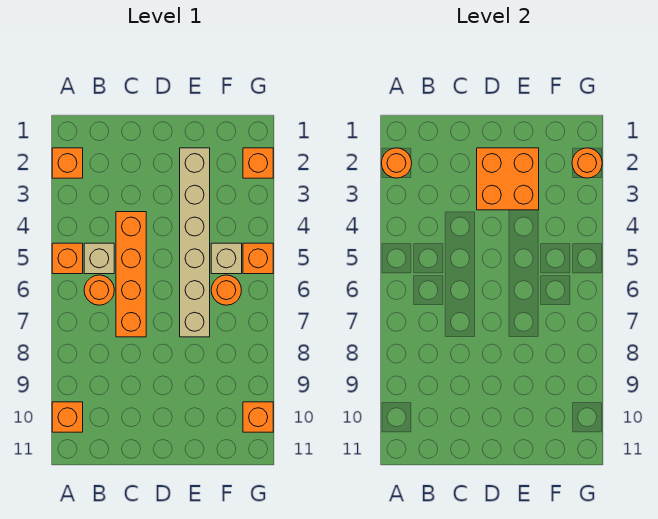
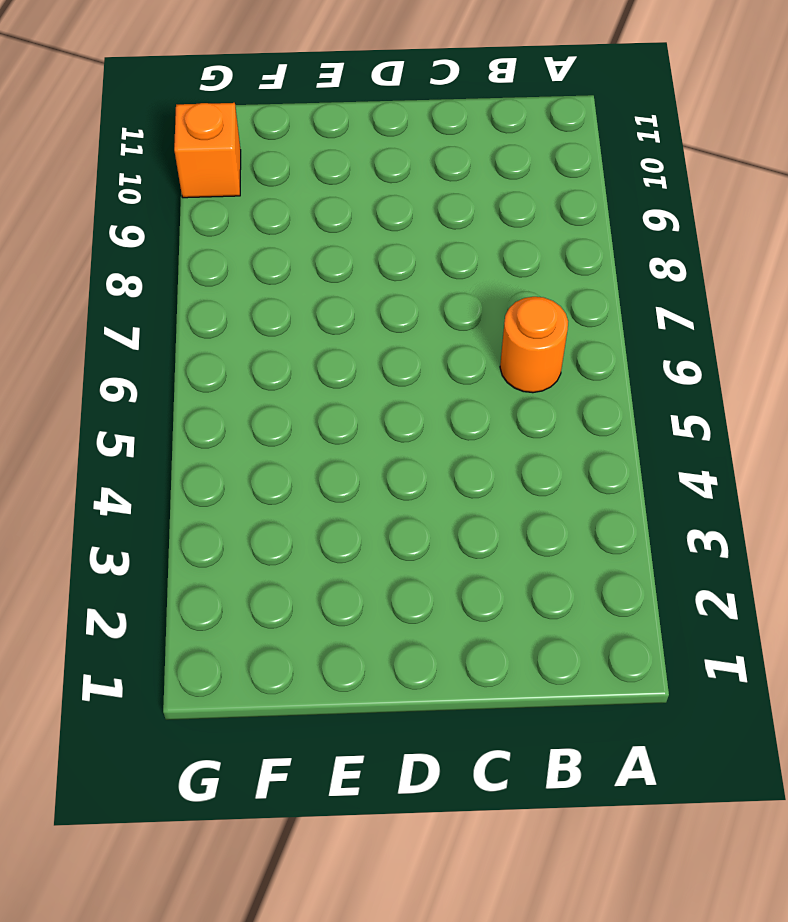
none -> orange 1x1 brick [52,148,83,178]
none -> orange 1x1 brick [52,243,83,274]
none -> orange 1x1 brick [52,402,83,432]

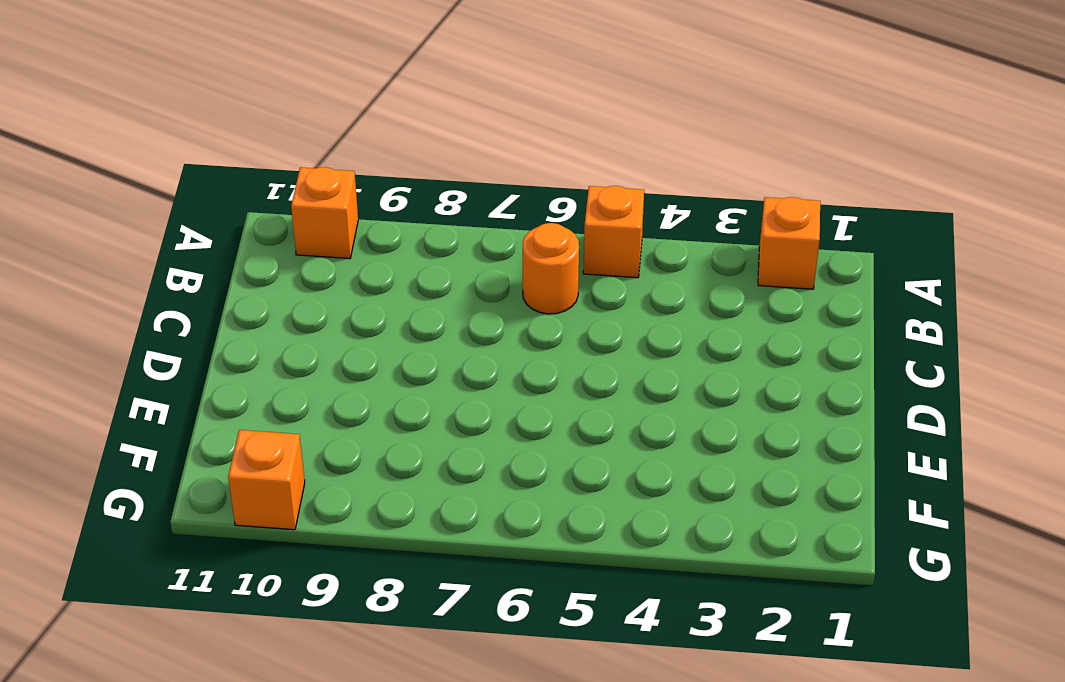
none -> tan 1x1 brick [84,243,114,274]
none -> orange 1x4 brick [116,212,146,337]
none -> tan 1x6 brick [180,148,210,337]

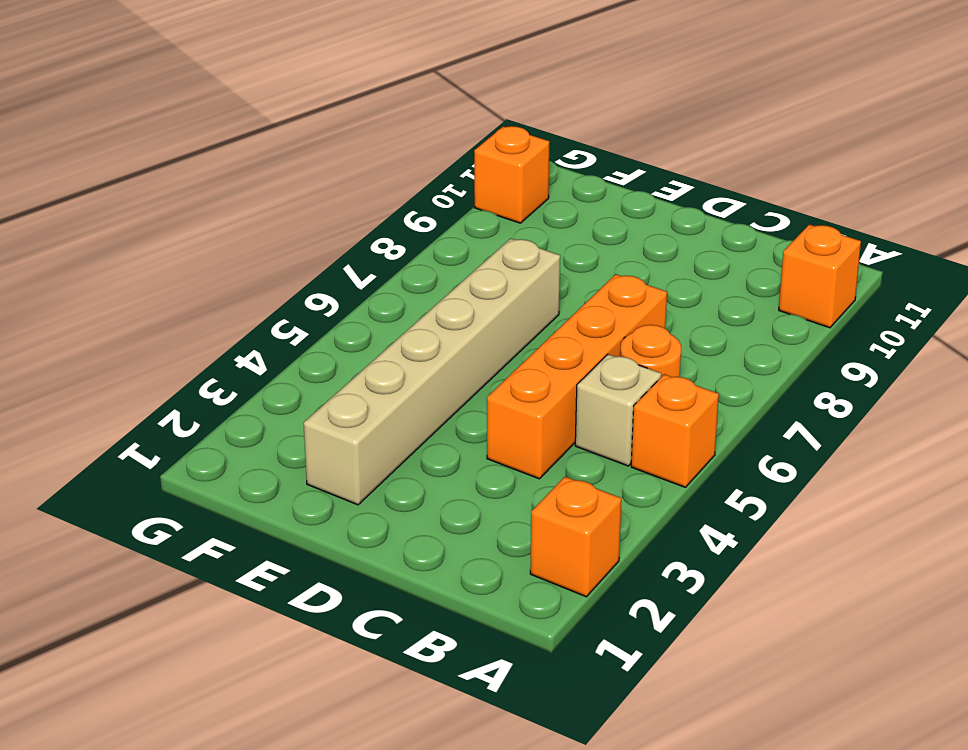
none -> tan 1x1 brick [211,243,242,274]
none -> orange 1x1 round brick [211,275,241,305]
none -> orange 1x1 brick [243,148,273,178]

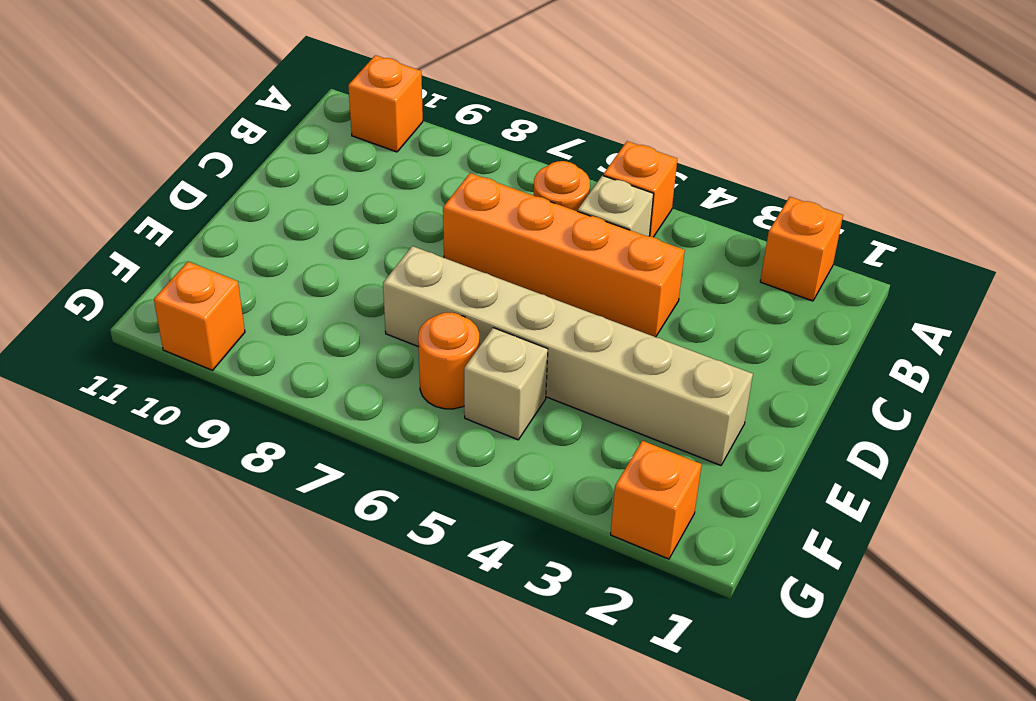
none -> orange 1x1 brick [243,243,273,274]
none -> orange 1x1 round brick [381,148,412,178]
none -> orange 2x2 brick [477,148,539,210]

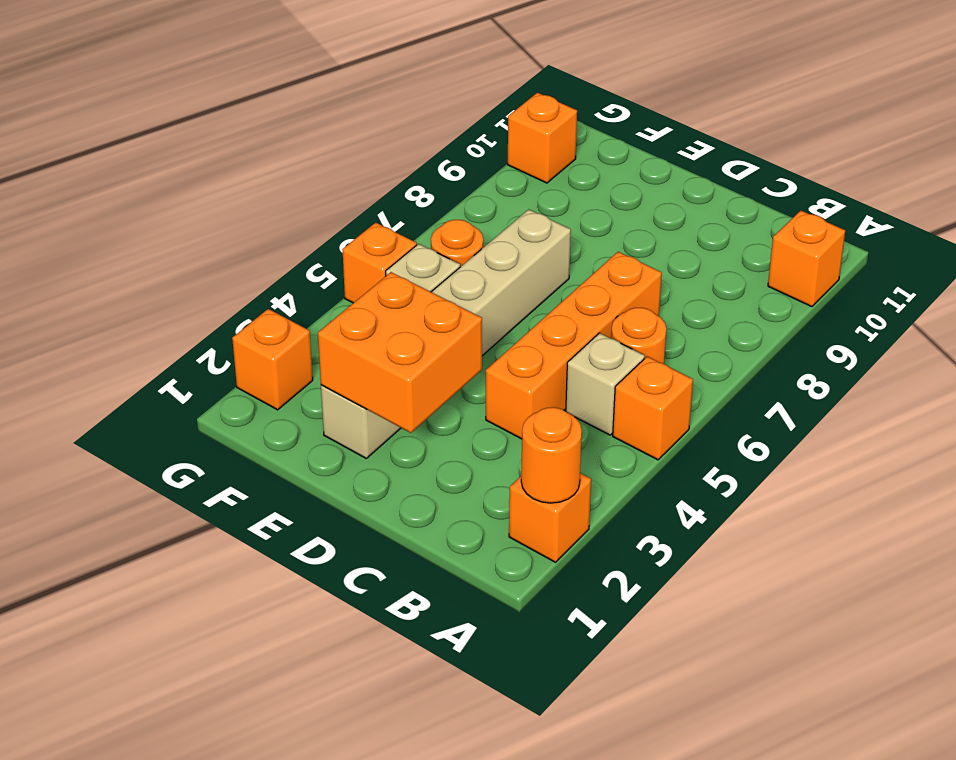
none -> orange 1x1 round brick [572,148,602,178]

